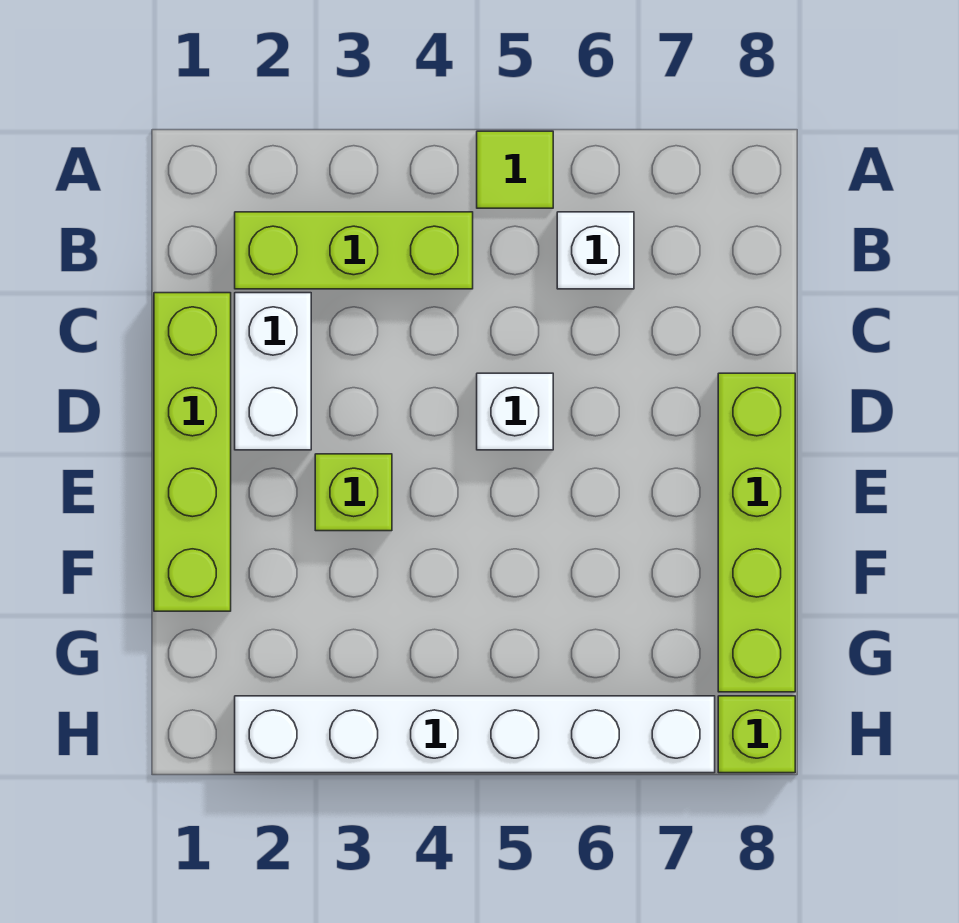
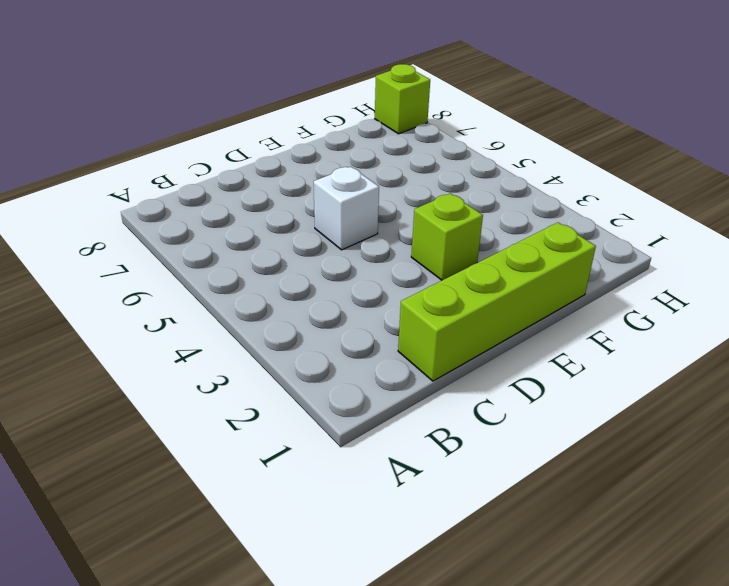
none -> lime 1x1 tile [477,131,553,208]
none -> lime 1x3 brick [235,212,473,289]

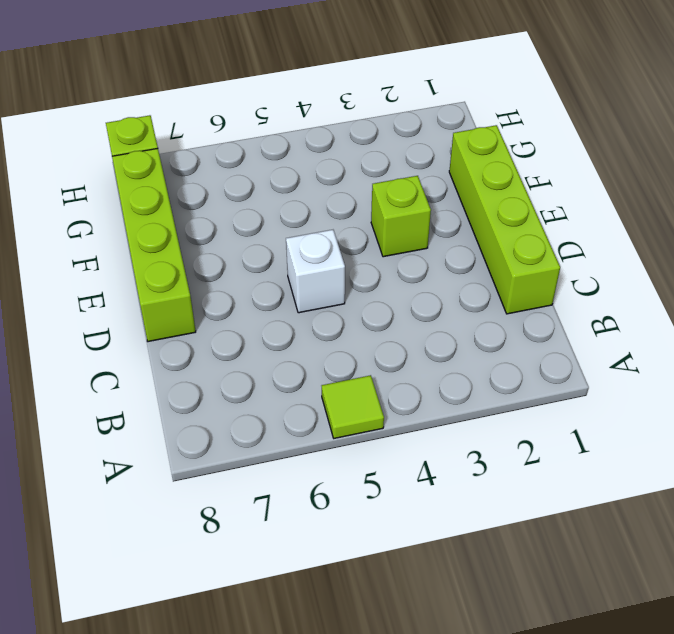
none -> lime 1x3 brick [235,212,473,289]
none -> white 1x1 brick [557,212,634,289]

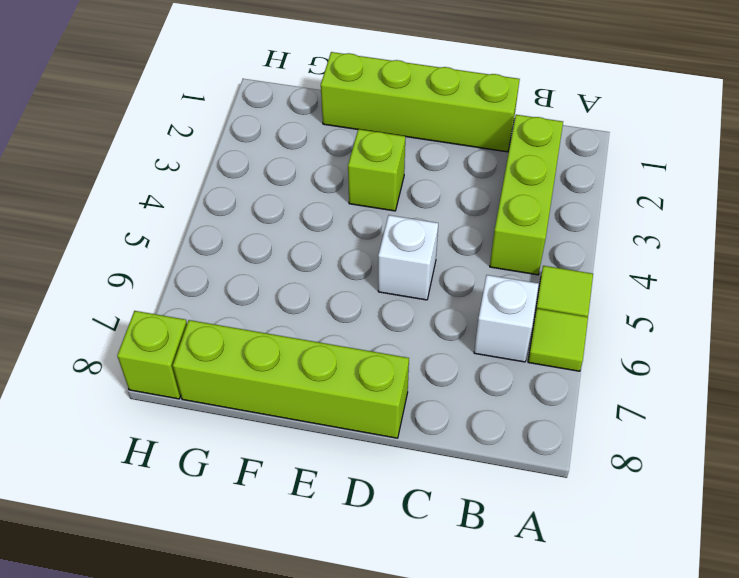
lime 1x1 tile [528,309,588,371] -> none
none -> white 1x2 brick [235,293,311,450]
none -> white 1x6 brick [235,696,715,773]

